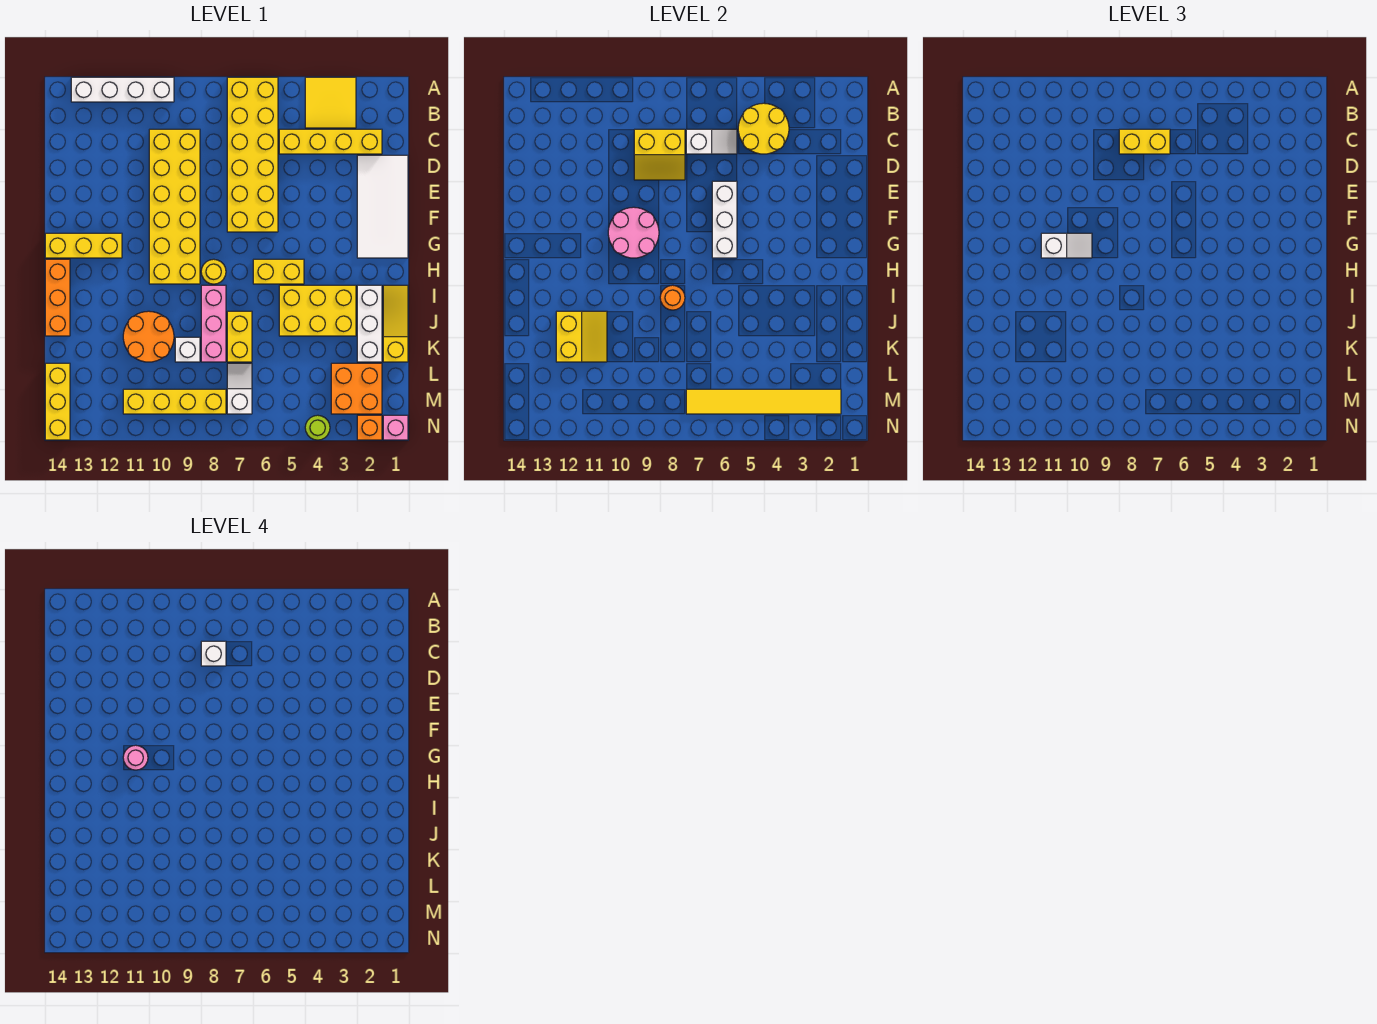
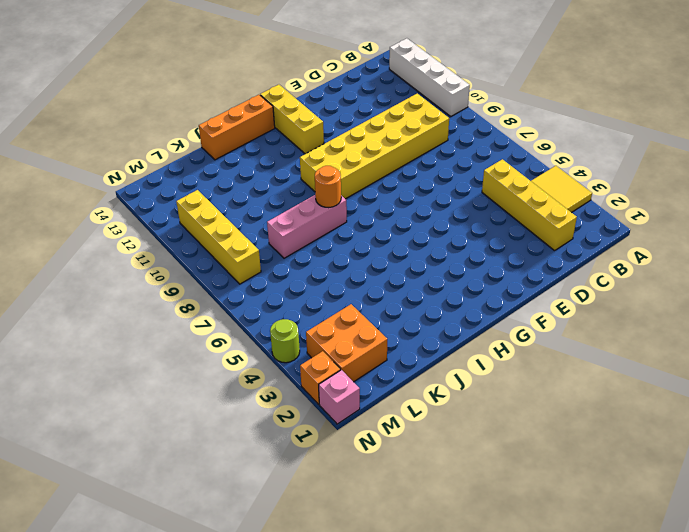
none -> yellow 2x6 brick [227,77,278,232]
none -> white 2x4 tile [357,155,408,258]
none -> yellow 1x2 brick [253,259,304,284]
none -> yellow 1x1 round brick [201,259,226,284]

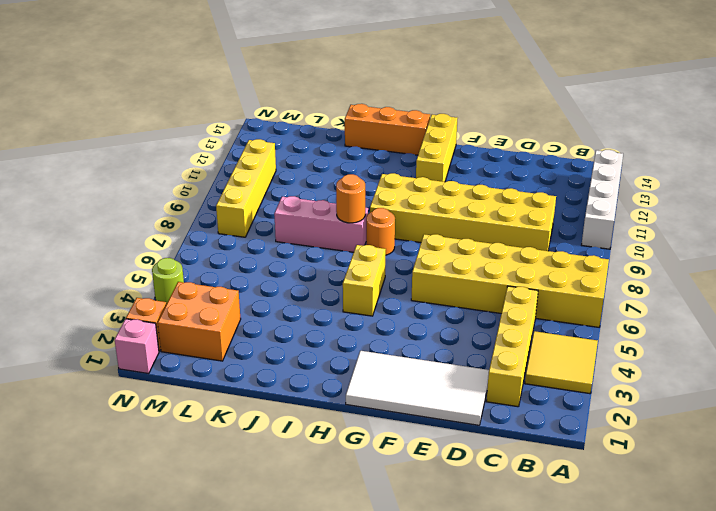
orange 1x1 round brick [366,208,395,255] -> yellow 1x1 round brick [201,259,226,284]
none -> yellow 1x3 slope [383,285,408,362]
none -> white 1x3 brick [357,285,382,362]
none -> yellow 2x3 brick [279,285,356,336]
none -> yellow 1x2 brick [227,311,252,362]

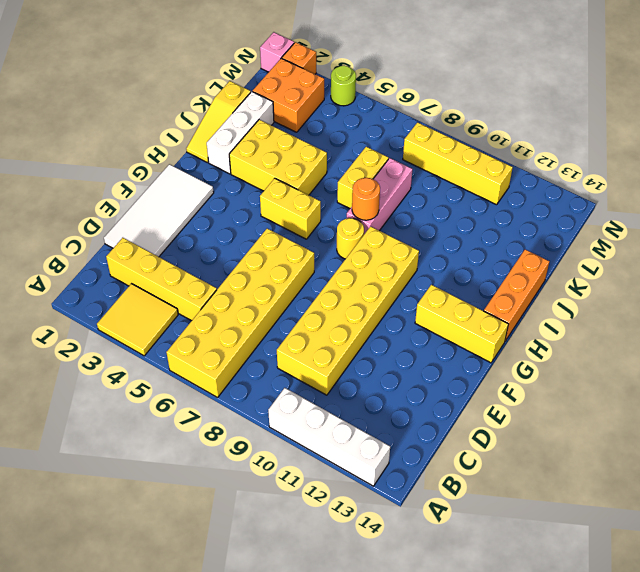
none -> orange 2x2 round brick [123,311,174,362]
none -> white 1x1 brick [175,337,200,362]
none -> white 1x2 slope [227,363,252,414]
none -> yellow 1x3 brick [45,363,70,440]

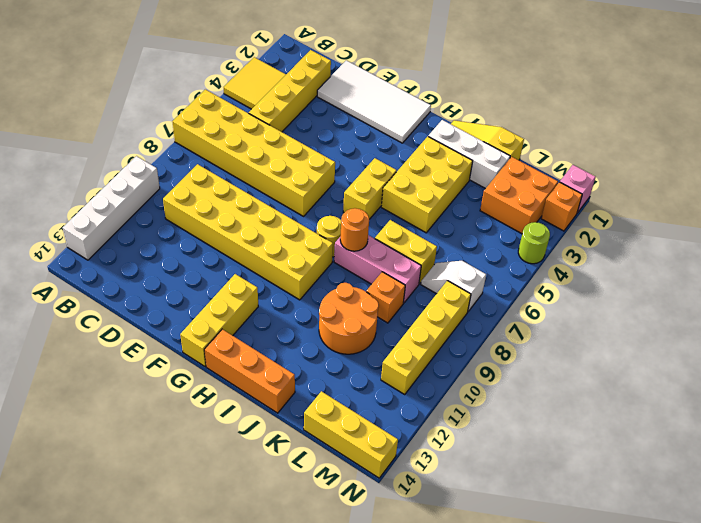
orange 1x1 brick [366,272,405,323] -> white 1x1 brick [175,337,200,362]
none -> yellow 2x2 round brick [738,103,789,154]
none -> white 1x2 slope [686,129,737,154]
none -> yellow 2x2 slope [634,129,685,180]
none -> white 1x3 brick [712,181,737,258]

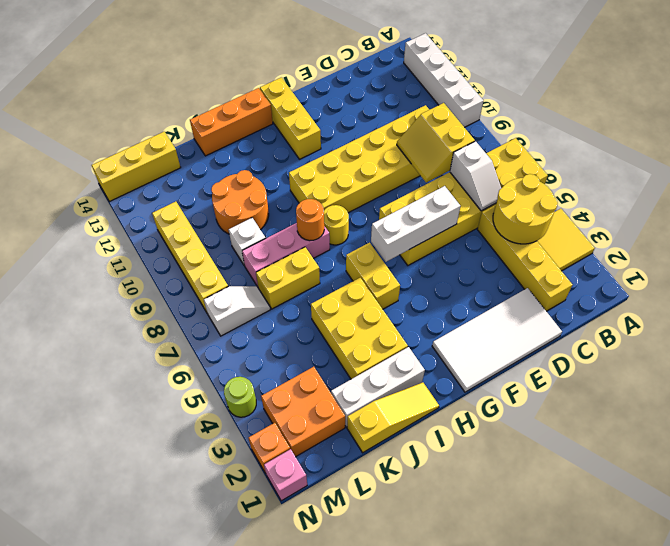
none -> pink 2x2 round brick [608,207,659,258]
none -> yellow 2x2 slope [556,311,607,362]
none -> yellow 1x6 tile [686,389,841,414]
none -> yellow 1x2 brick [1119,129,1170,154]

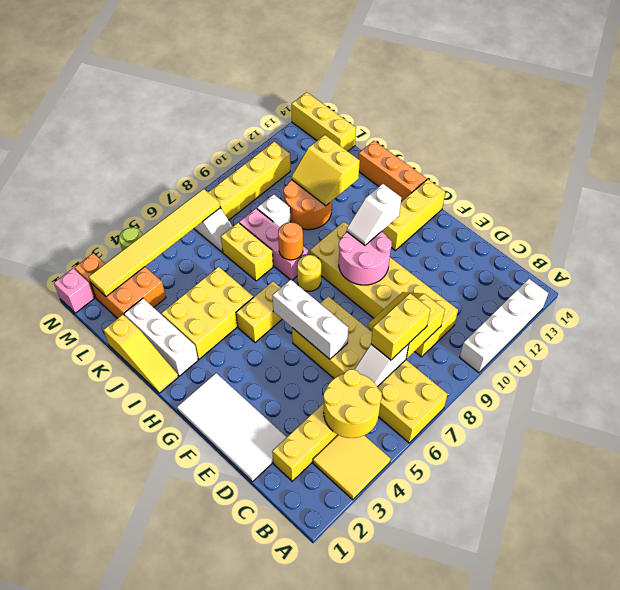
none -> white 1x1 brick [201,641,226,666]
none -> pink 1x1 round brick [123,745,148,770]

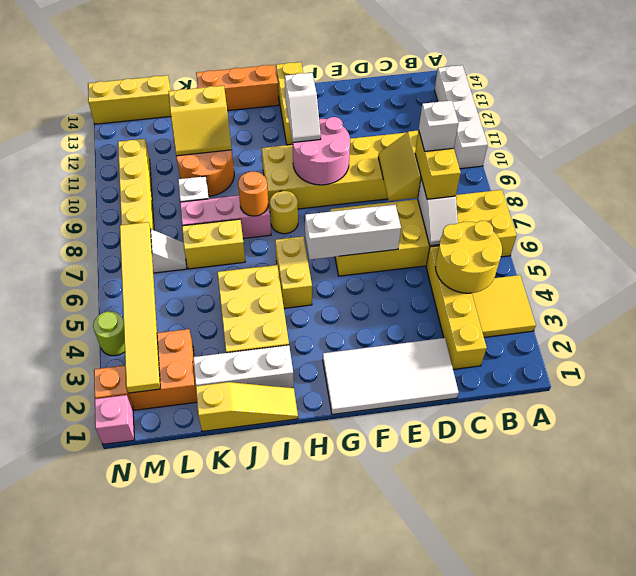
none -> pink 1x1 round brick [123,745,148,770]

